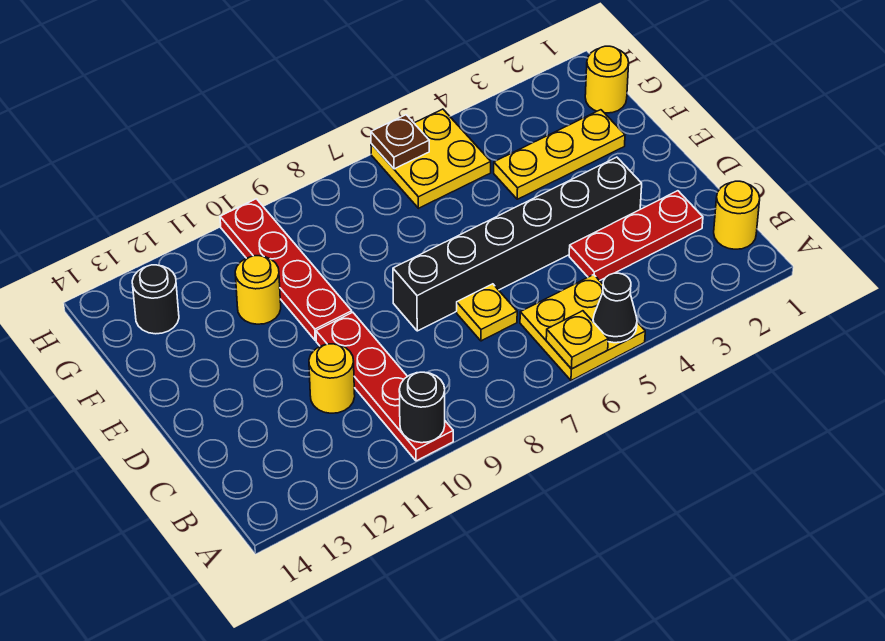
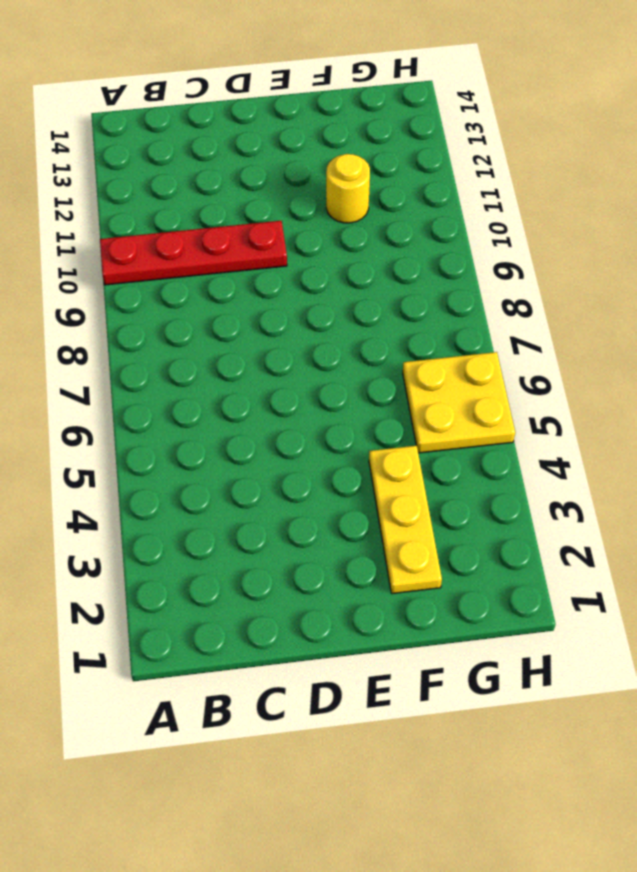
none -> yellow 2x2 plate [520,275,645,380]
none -> yellow 1x1 round brick [714,181,760,249]
none -> red 1x3 plate [569,191,703,281]

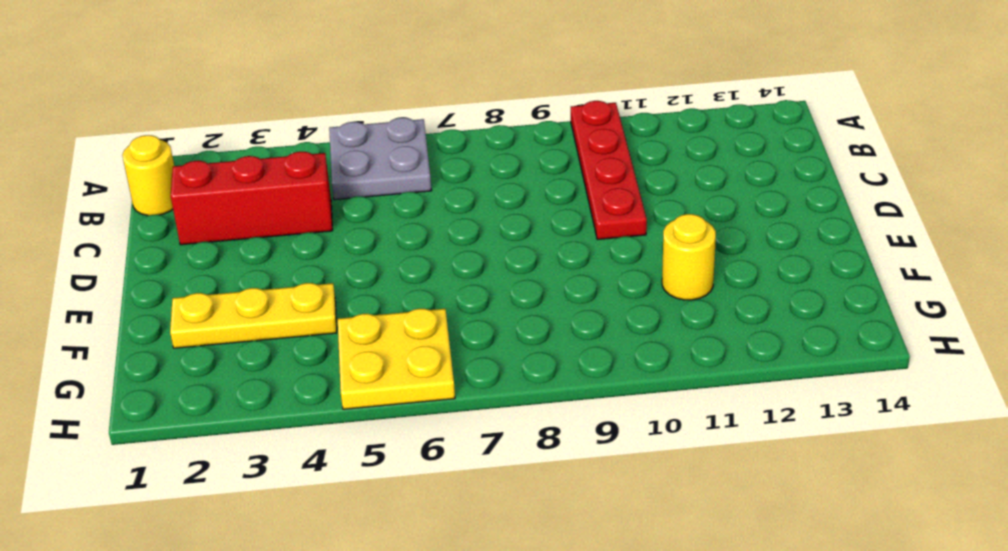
grey 2x2 plate [329,118,432,200] -> yellow 2x2 plate [520,275,645,380]
red 1x3 brick [171,152,333,245] -> red 1x3 plate [569,191,703,281]
none -> yellow 1x1 plate [457,284,517,341]
none -> yellow 1x1 round brick [309,344,355,413]
none -> black 1x6 brick [393,157,642,331]

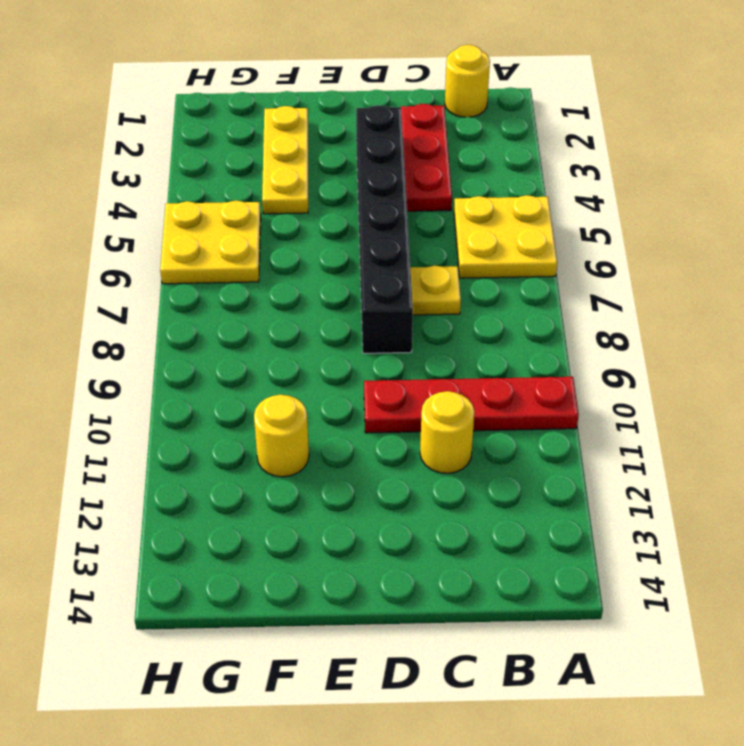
none -> red 1x4 plate [220,199,352,340]
none -> yellow 1x1 round brick [585,46,629,113]
none -> black 1x1 round brick [132,265,179,334]

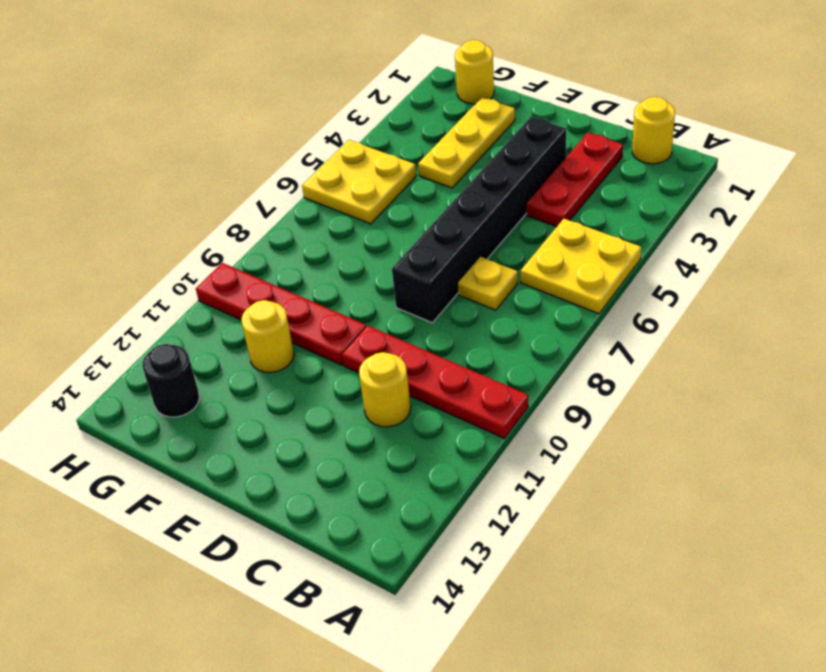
none -> black 1x1 cone [593,273,637,343]
none -> yellow 1x1 plate [546,311,608,369]
none -> black 1x1 round brick [399,372,445,443]

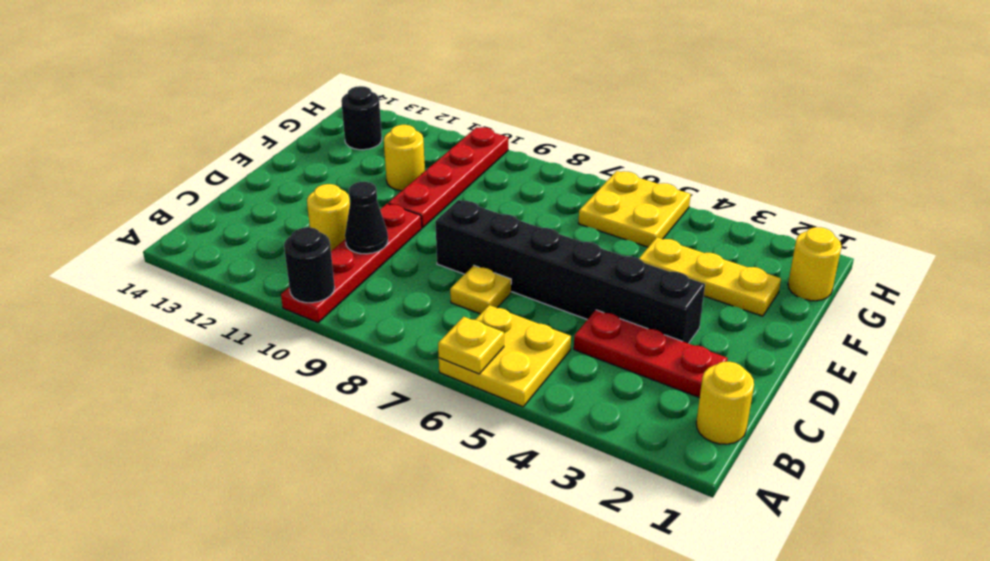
black 1x1 cone [345,182,388,254] -> black 1x1 cone moved to [593,273,637,343]
none -> brown 1x1 plate [371,115,429,169]

